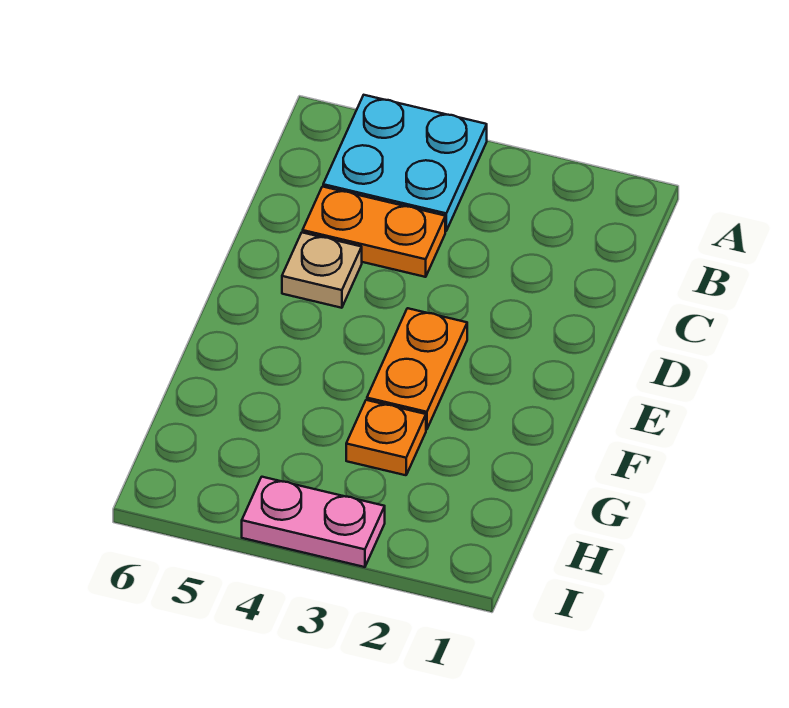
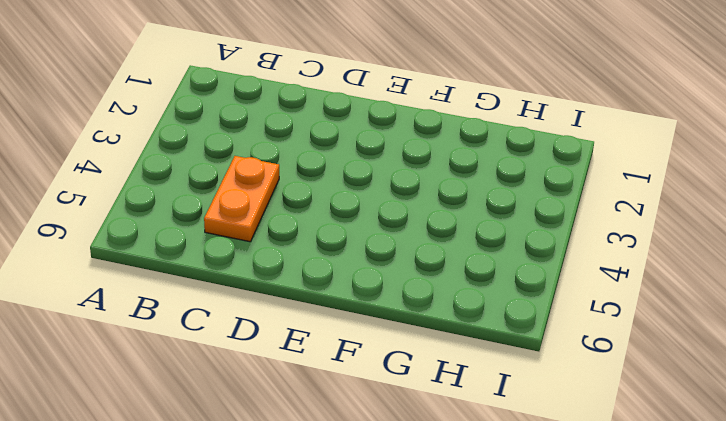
none -> cyan 2x2 plate [323,95,487,231]
none -> tan 1x1 plate [282,232,362,308]

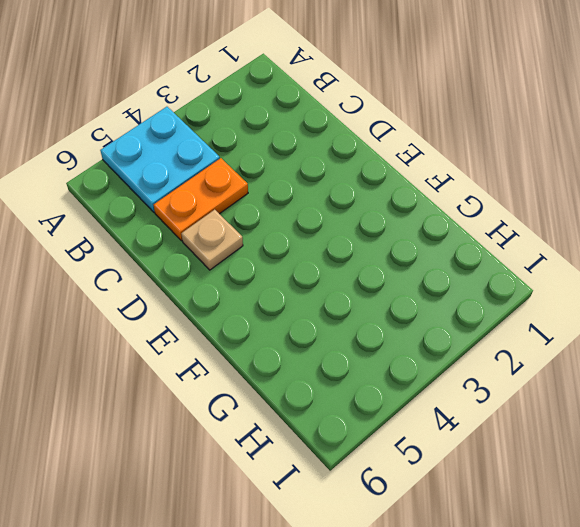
none -> orange 1x2 plate [367,308,467,430]
none -> orange 1x1 plate [346,400,426,475]

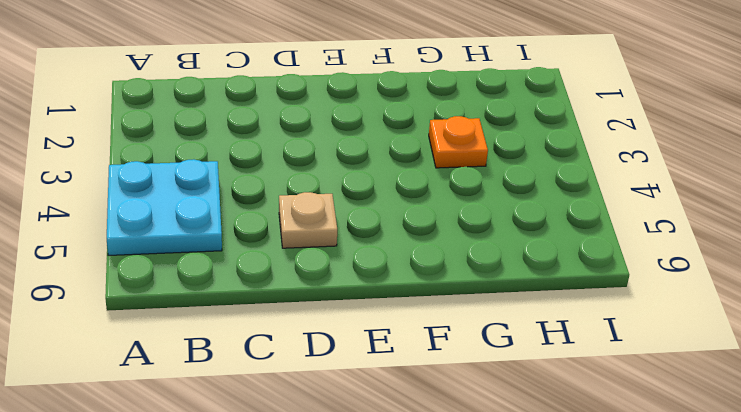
none -> orange 1x2 plate [303,187,445,277]
none -> orange 1x2 plate [367,308,467,430]

